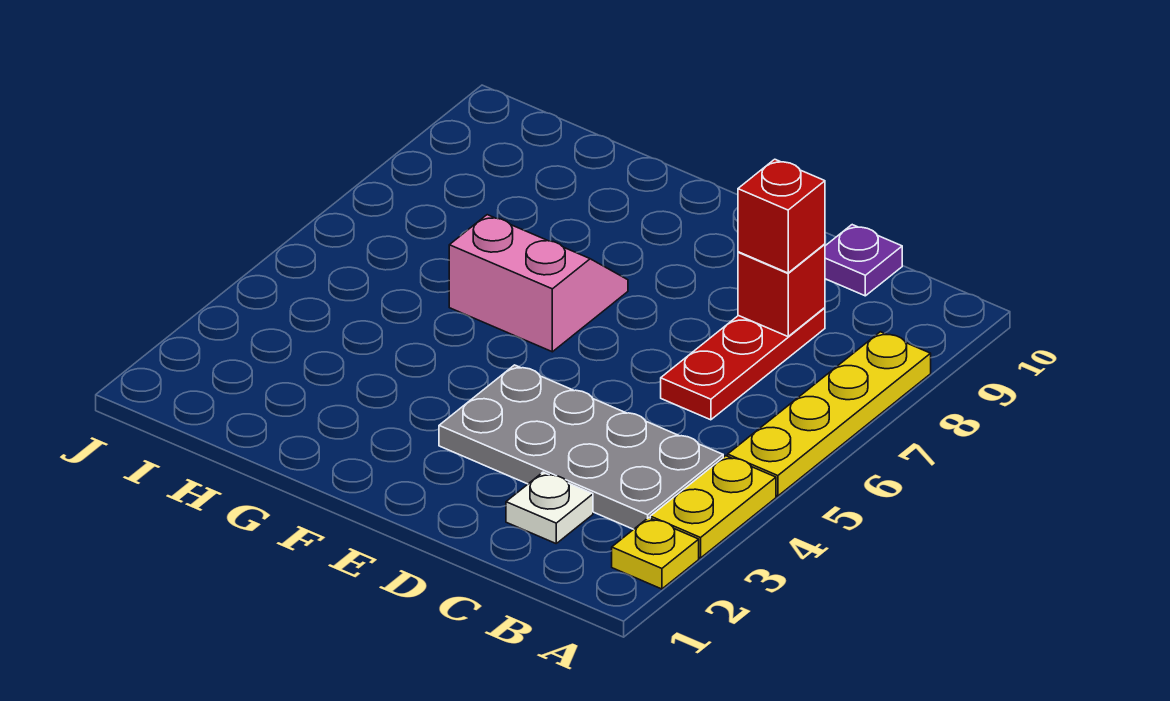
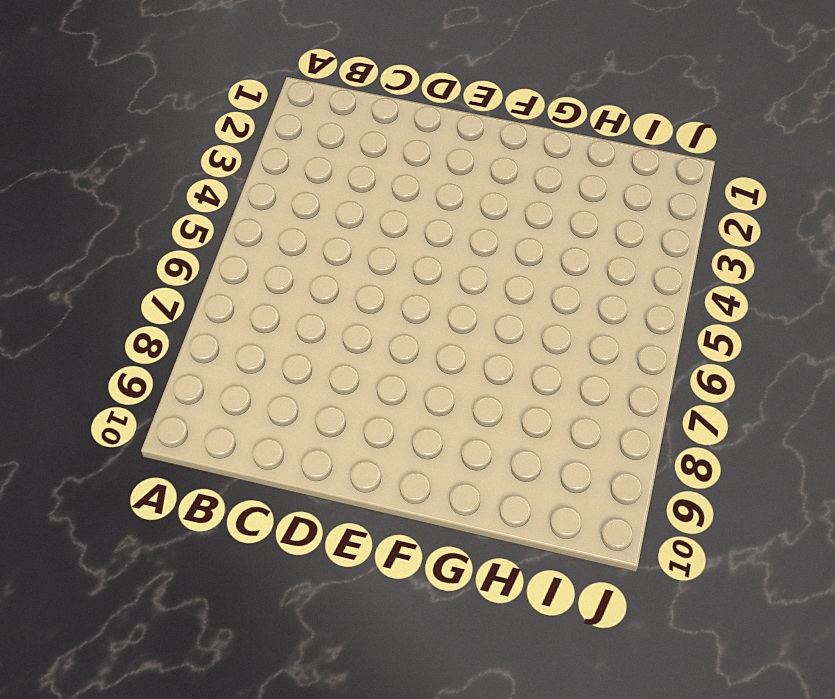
none -> yellow 1x1 plate [612,518,699,589]
none -> yellow 1x2 plate [650,456,776,558]

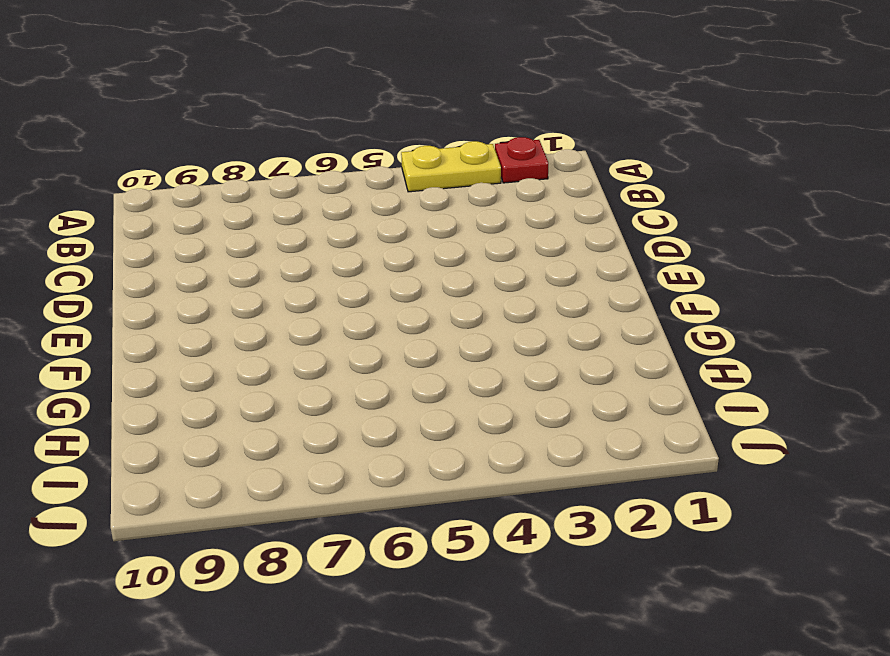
red 1x1 plate [495,137,548,183] -> yellow 1x1 plate [612,518,699,589]
none -> yellow 1x4 plate [728,332,931,496]
none -> grey 2x4 plate [439,365,723,529]

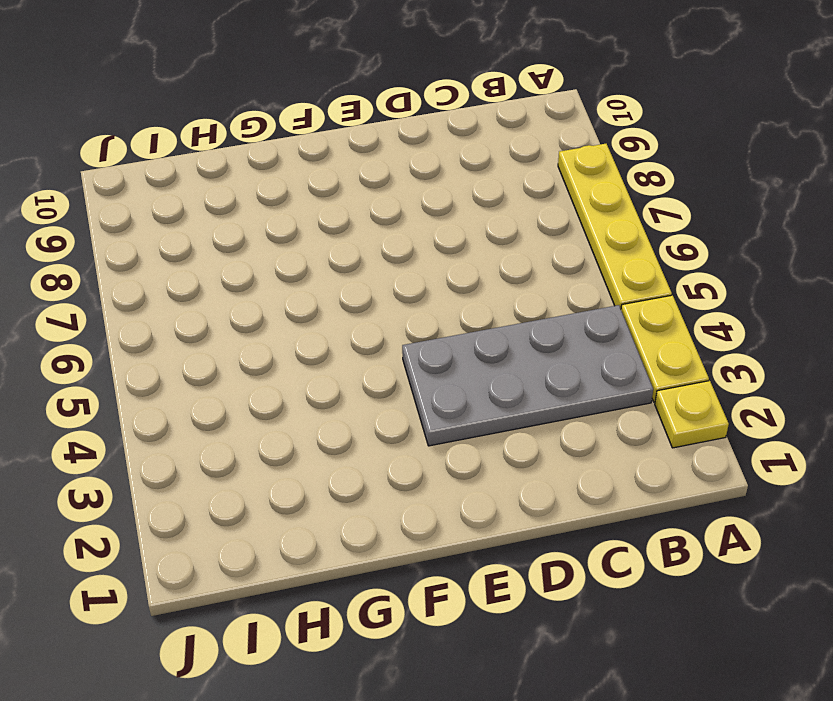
none -> white 1x1 plate [506,472,593,543]
none -> red 1x3 plate [661,308,825,420]

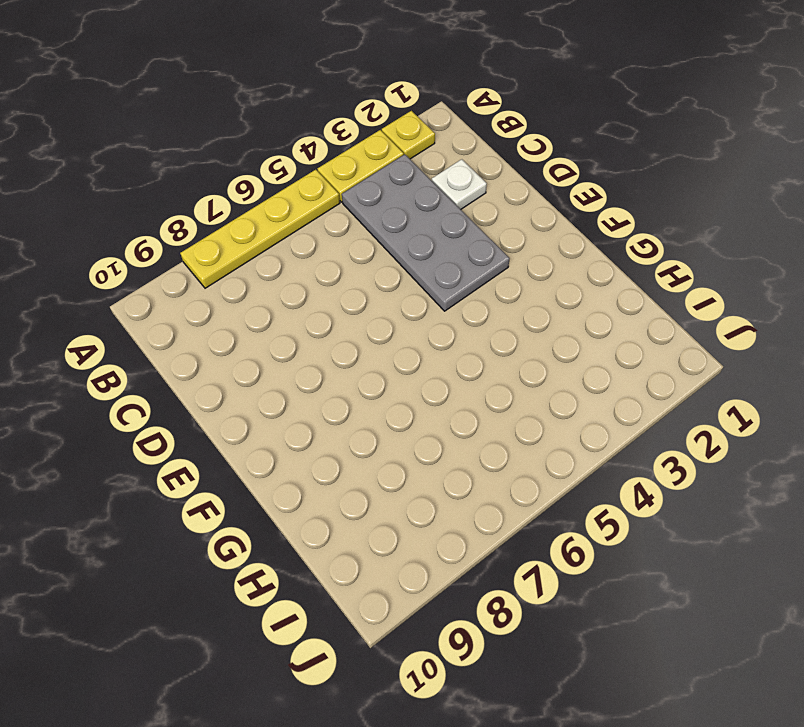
none -> red 1x3 plate [661,308,825,420]
none -> purple 1x1 plate [825,225,902,296]

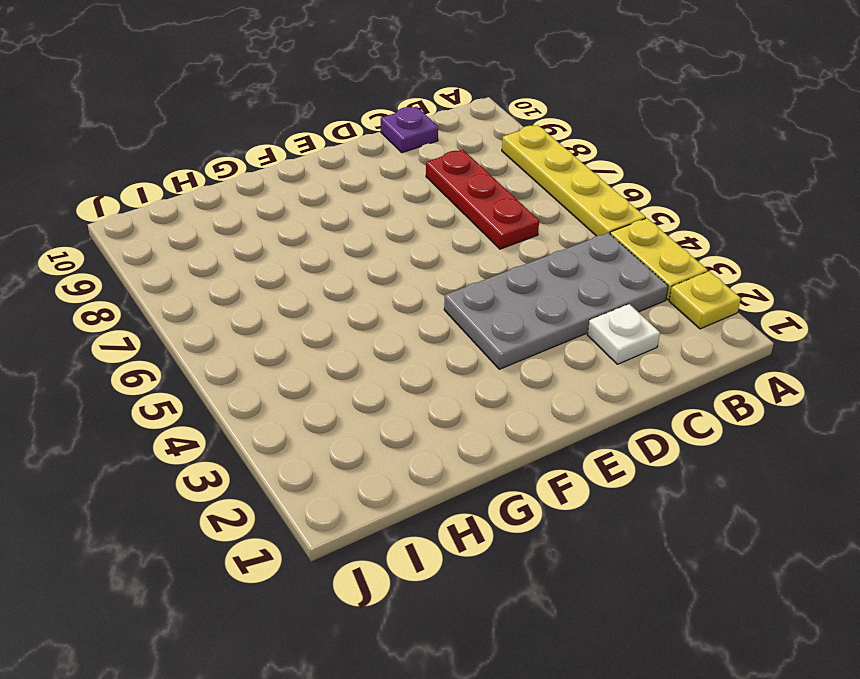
none -> pink 2x2 slope [449,215,628,352]
none -> red 1x1 brick [738,244,825,336]

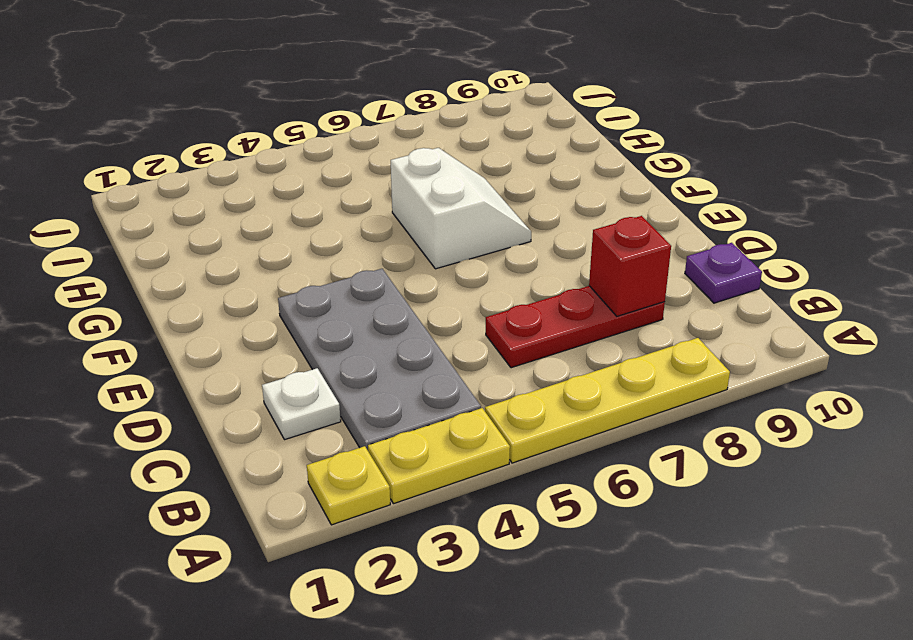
white 2x2 slope [391,148,531,269] -> pink 2x2 slope [449,215,628,352]
none -> red 1x1 brick [738,159,825,273]

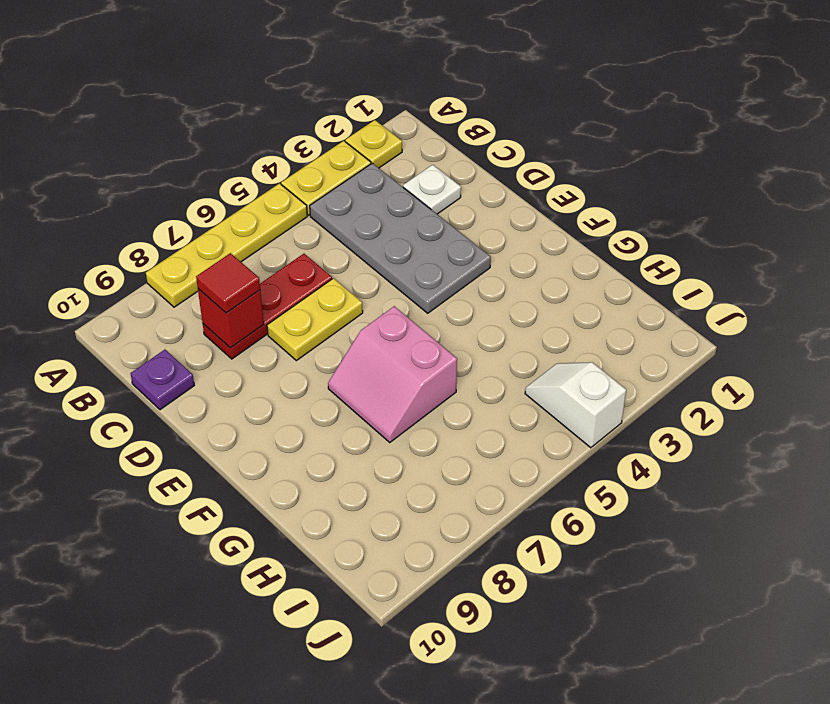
red 1x1 tile [196,253,260,313] -> red 1x1 brick [738,159,825,273]
yellow 1x2 plate [267,278,363,361] -> none
white 1x2 slope [525,362,626,448] -> none

